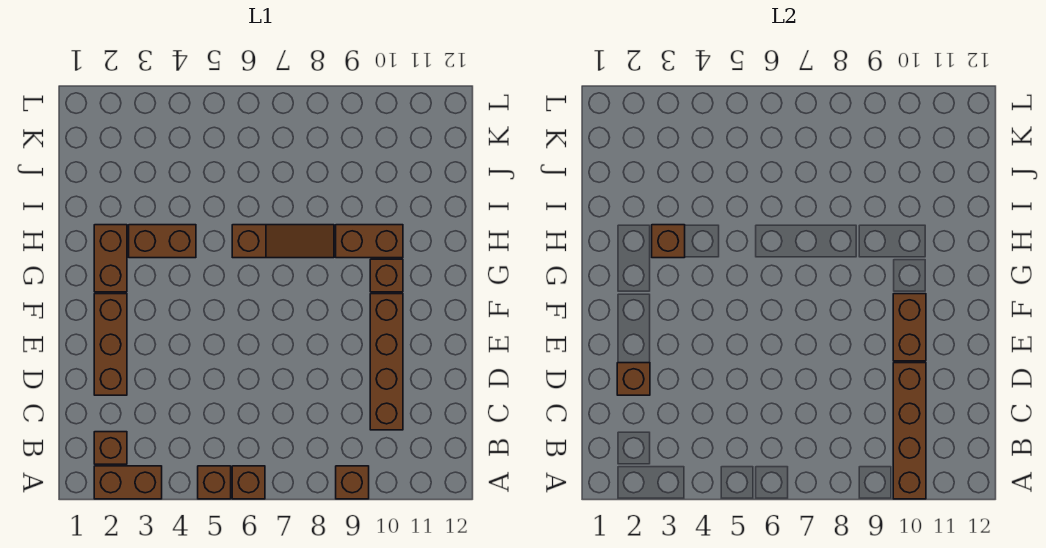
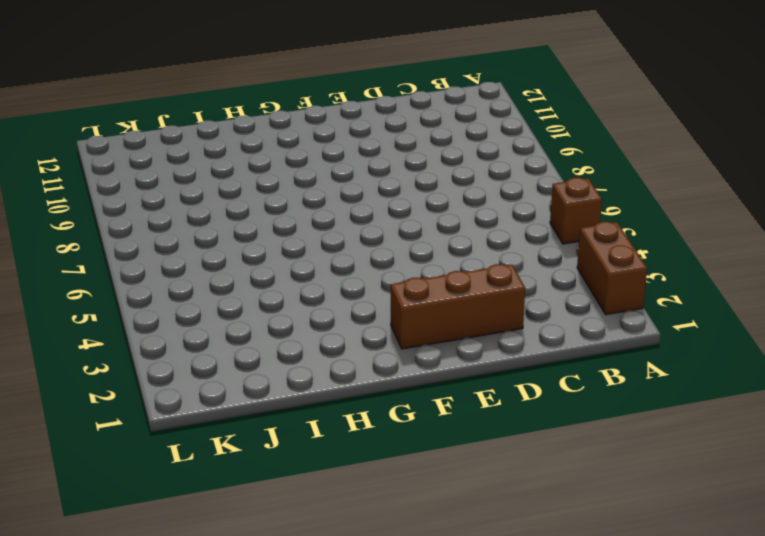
none -> brown 1x1 brick [232,466,265,499]
none -> brown 1x1 brick [336,466,369,499]
none -> brown 1x1 brick [94,432,127,464]

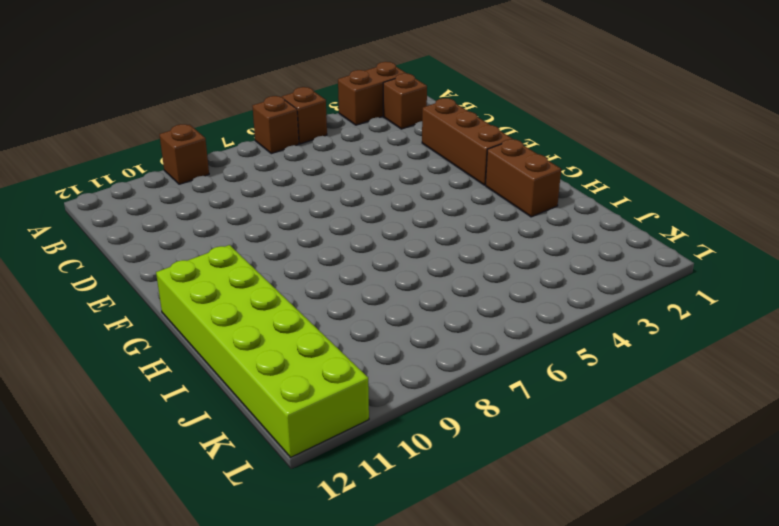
lime 2x6 brick [156,245,369,457] -> none
none -> brown 1x4 brick [370,294,403,430]
none -> brown 1x1 brick [370,259,403,292]
none -> brown 1x2 brick [129,225,196,258]

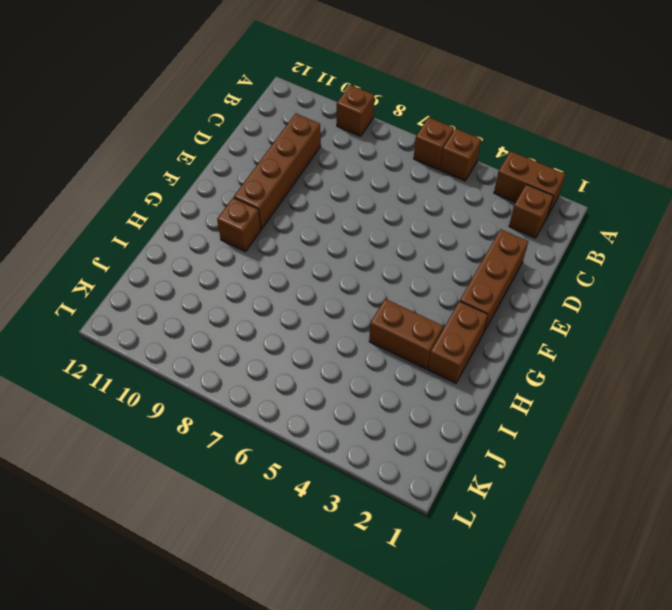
none -> brown 1x3 slope [232,225,334,258]
none -> brown 1x2 brick [336,225,403,258]
none -> brown 1x4 brick [893,363,926,499]

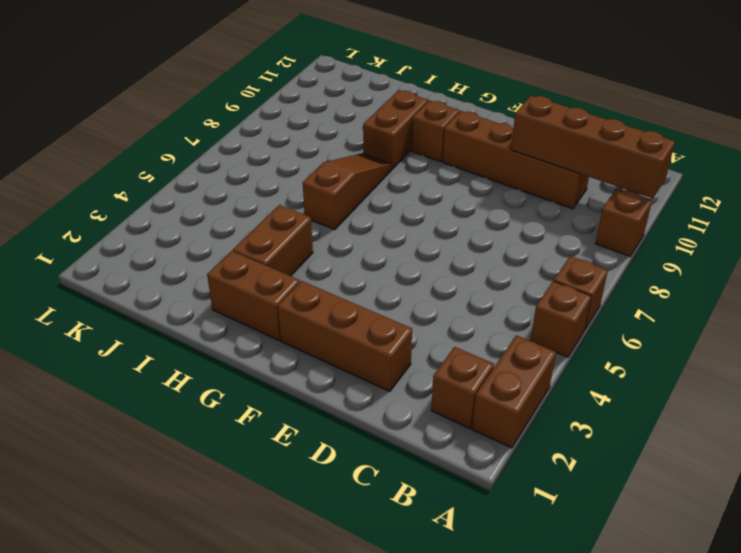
none -> brown 1x1 brick [617,363,650,395]
none -> brown 1x2 brick [893,294,926,361]
none -> brown 1x1 brick [652,225,685,258]

